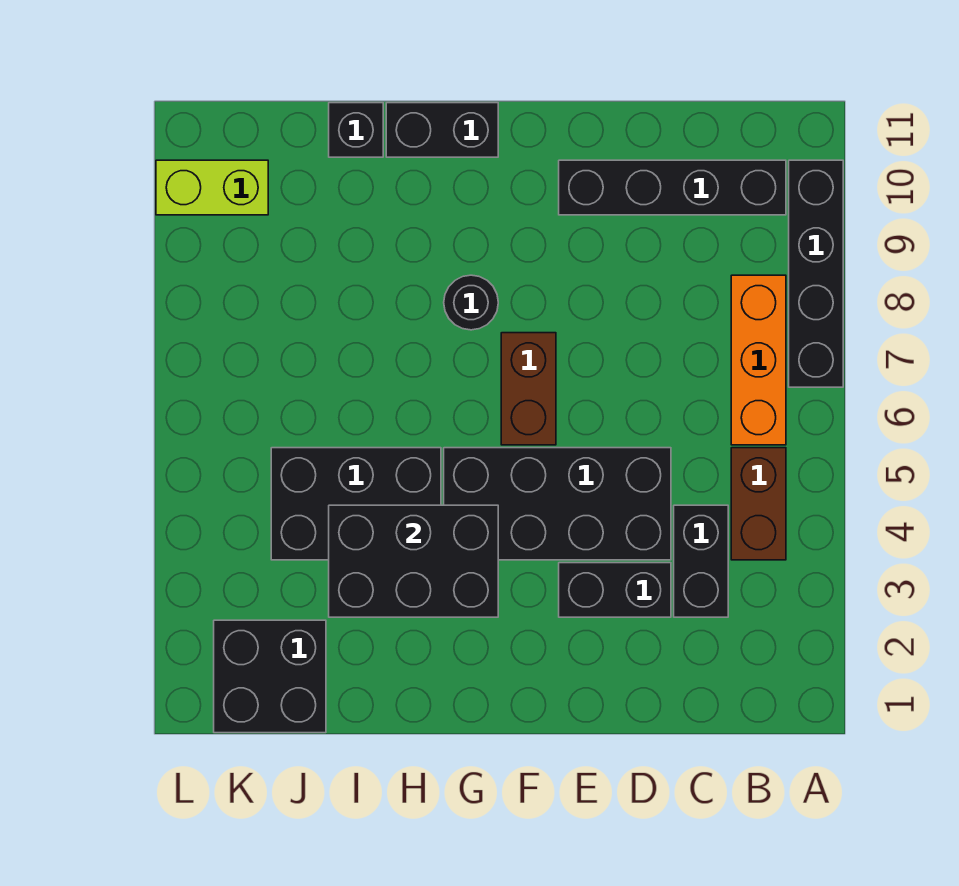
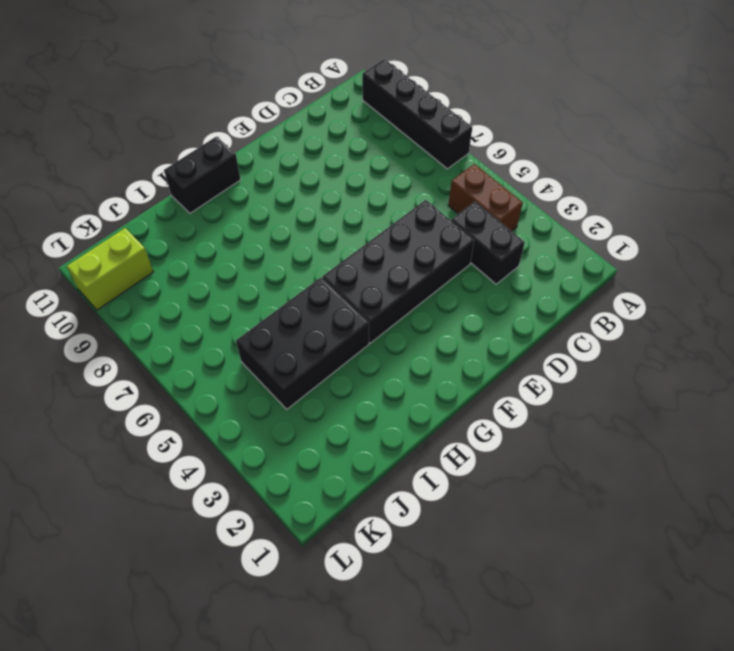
none -> orange 1x3 brick [731,275,786,445]
none -> black 1x4 brick [559,160,786,215]
none -> black 1x2 brick [559,563,671,617]

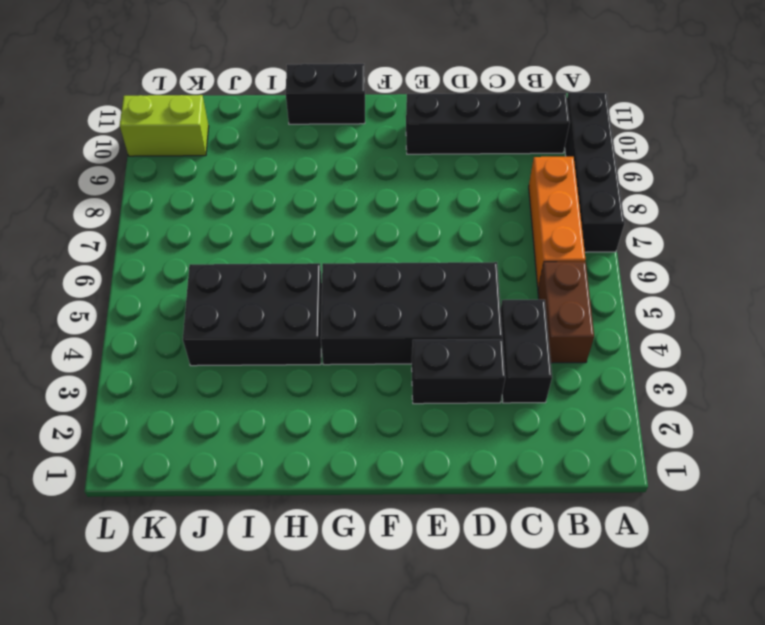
none -> brown 1x2 brick [501,333,556,445]
none -> black 1x1 round brick [444,275,498,330]
none -> black 1x1 brick [329,103,383,157]

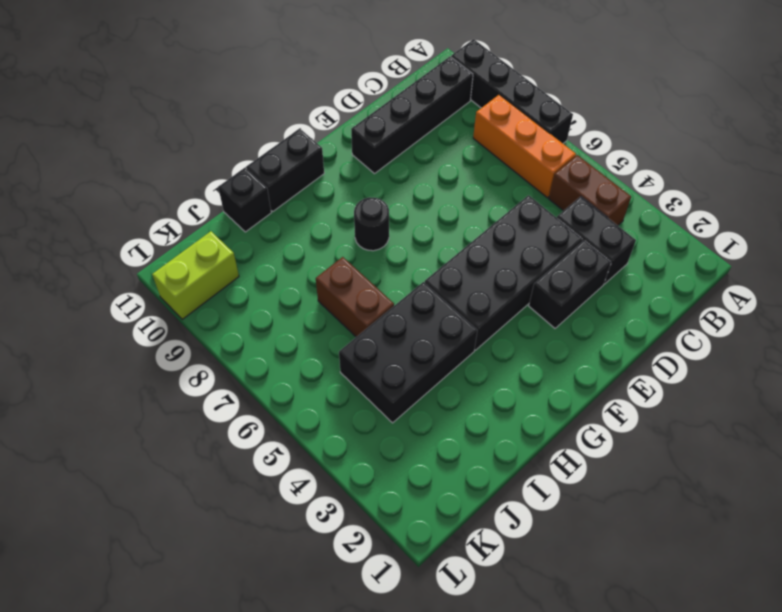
brown 1x2 brick [316,257,394,337] -> brown 1x2 brick moved to [501,333,556,445]
none -> black 2x2 brick [214,620,326,733]
none -> black 2x3 brick [329,505,498,617]

